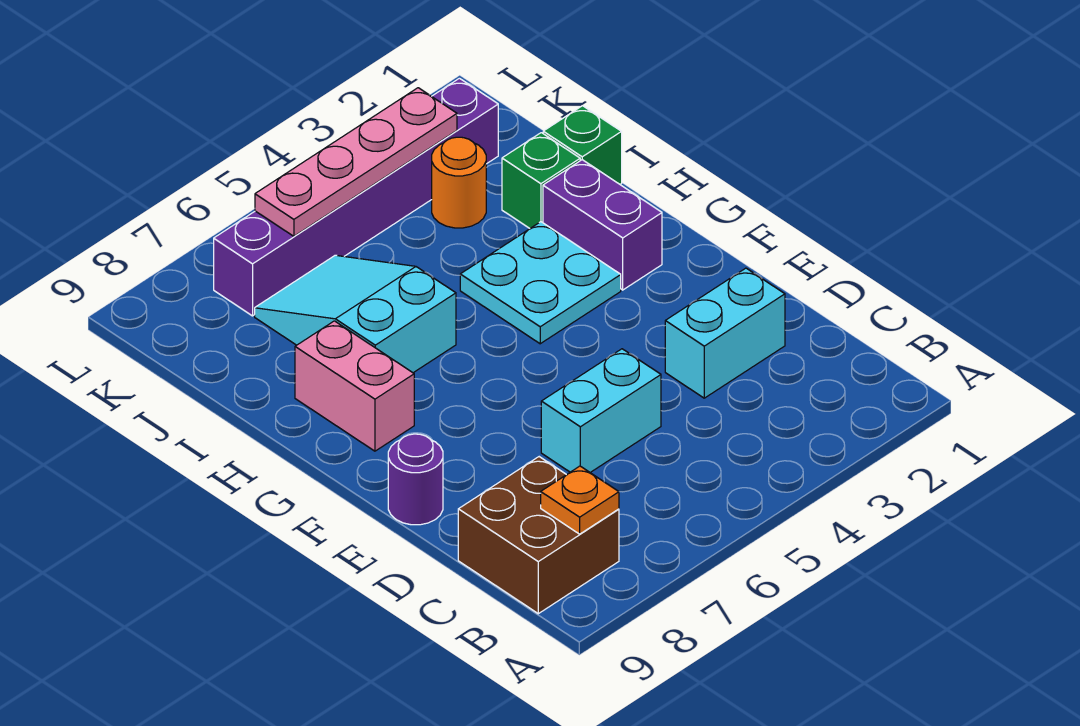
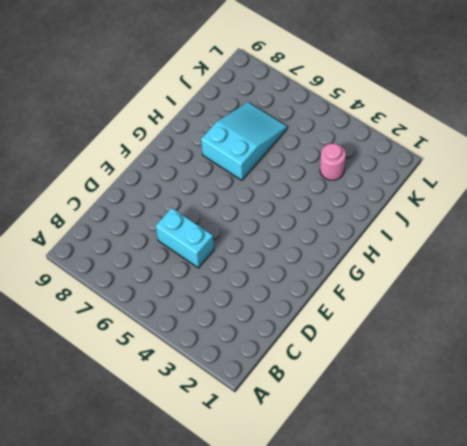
pink 1x1 round brick [320,143,346,180] -> orange 1x1 round brick [432,137,486,228]
none -> brown 2x2 brick [458,457,619,614]
none -> cyan 1x2 brick [665,268,785,398]
none -> purple 1x1 round brick [388,434,443,525]

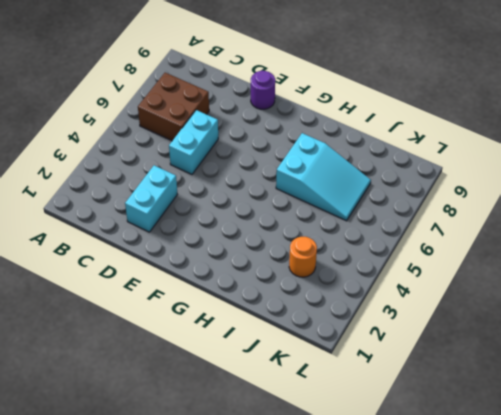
brown 2x2 brick [138,73,209,141] -> brown 2x2 brick moved to [458,457,619,614]
none -> purple 1x2 brick [543,160,662,290]
none -> cyan 2x2 plate [460,222,621,344]
none -> pink 1x2 brick [295,321,414,451]

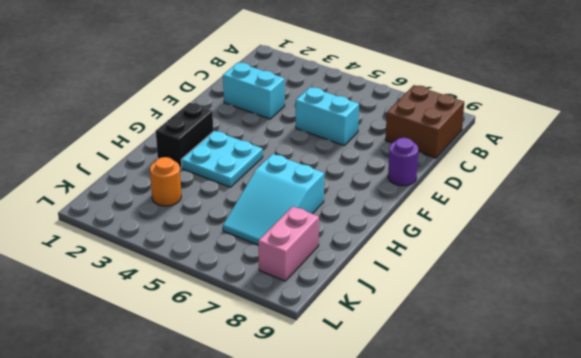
black 1x2 brick [156,103,213,168] -> purple 1x2 brick [543,160,662,290]
pink 1x2 brick [258,206,319,281] -> pink 1x2 brick moved to [295,321,414,451]
none -> green 1x1 brick [543,106,622,184]
none -> green 1x1 brick [502,133,580,228]
none -> purple 1x6 brick [214,78,498,316]

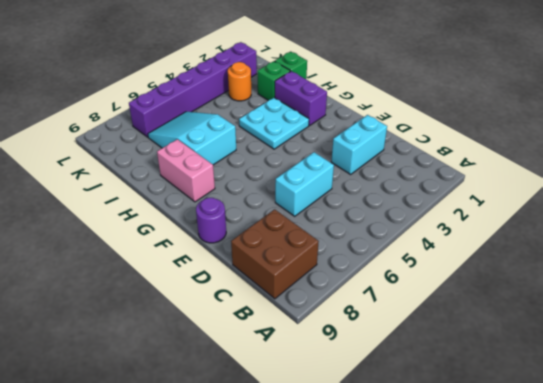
none -> orange 1x1 plate [541,466,619,534]
none -> pink 1x4 plate [255,88,457,236]

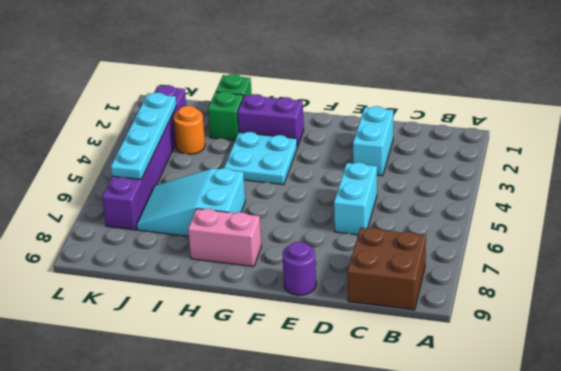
cyan 1x4 plate [111,93,176,179] -> pink 1x4 plate [255,88,457,236]
none -> orange 1x1 plate [541,466,619,534]

